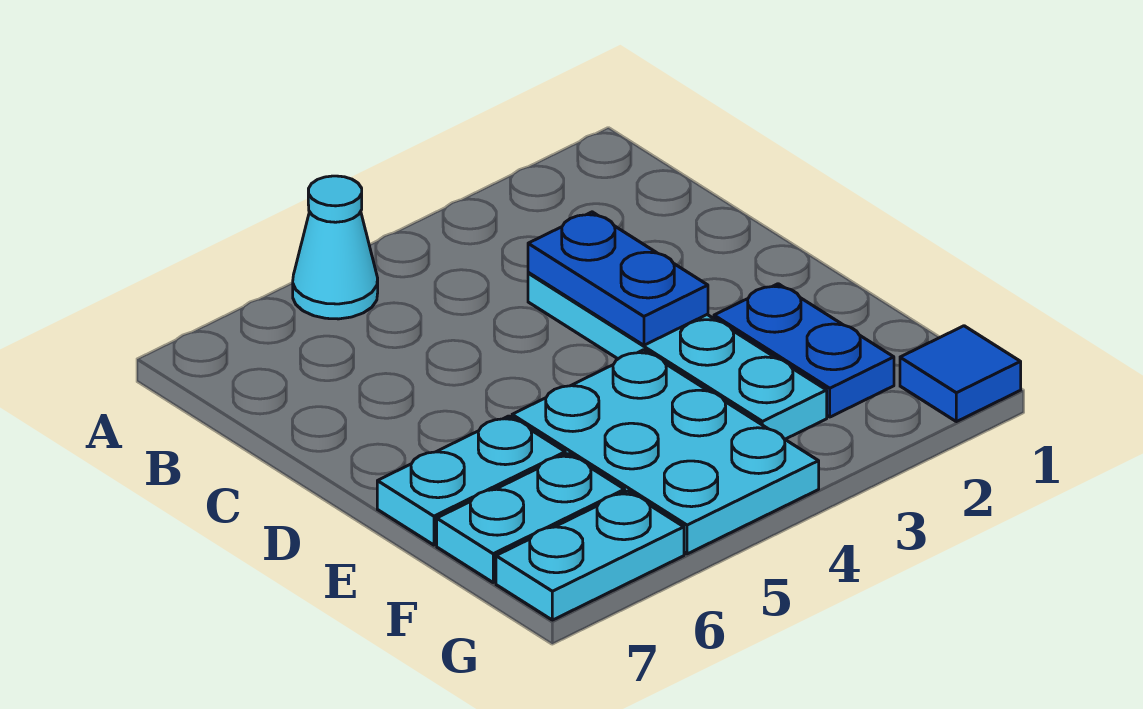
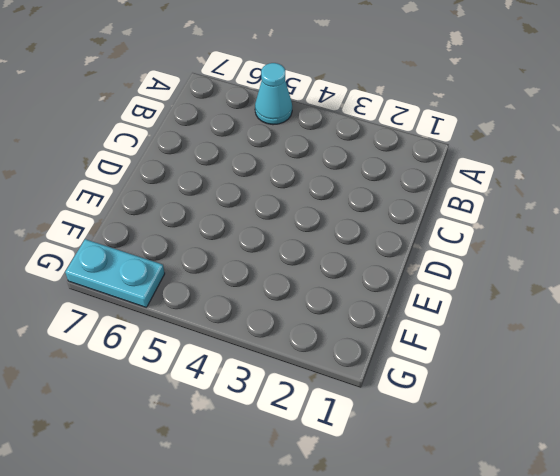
none -> cyan 1x4 plate [528,273,827,439]
none -> blue 1x2 plate [714,284,894,417]

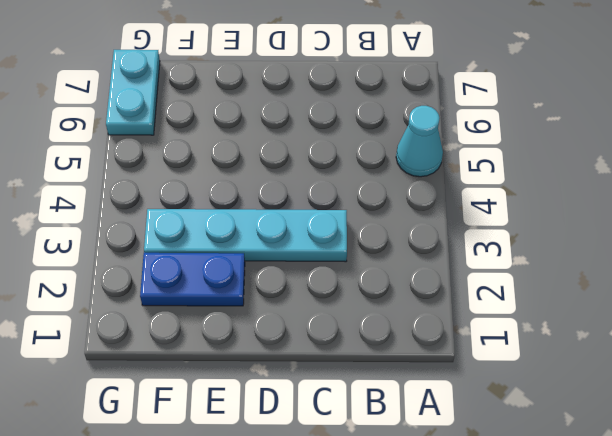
none -> cyan 2x3 plate [512,350,819,554]
none -> cyan 1x2 plate [377,416,565,545]

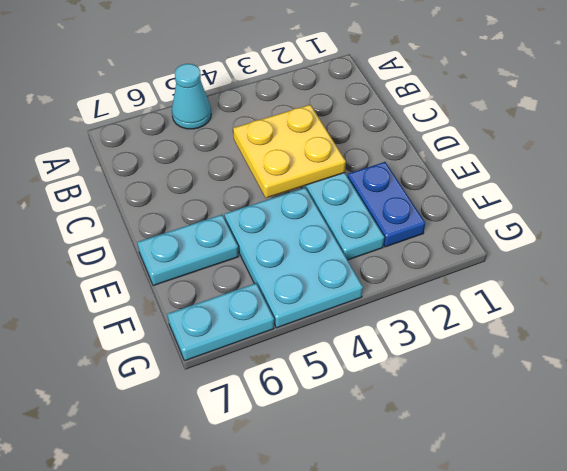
yellow 2x2 plate [233,105,346,198] -> blue 1x2 plate [528,212,708,345]
none -> cyan 1x2 plate [437,454,625,582]
none -> blue 1x1 tile [900,326,1021,422]

